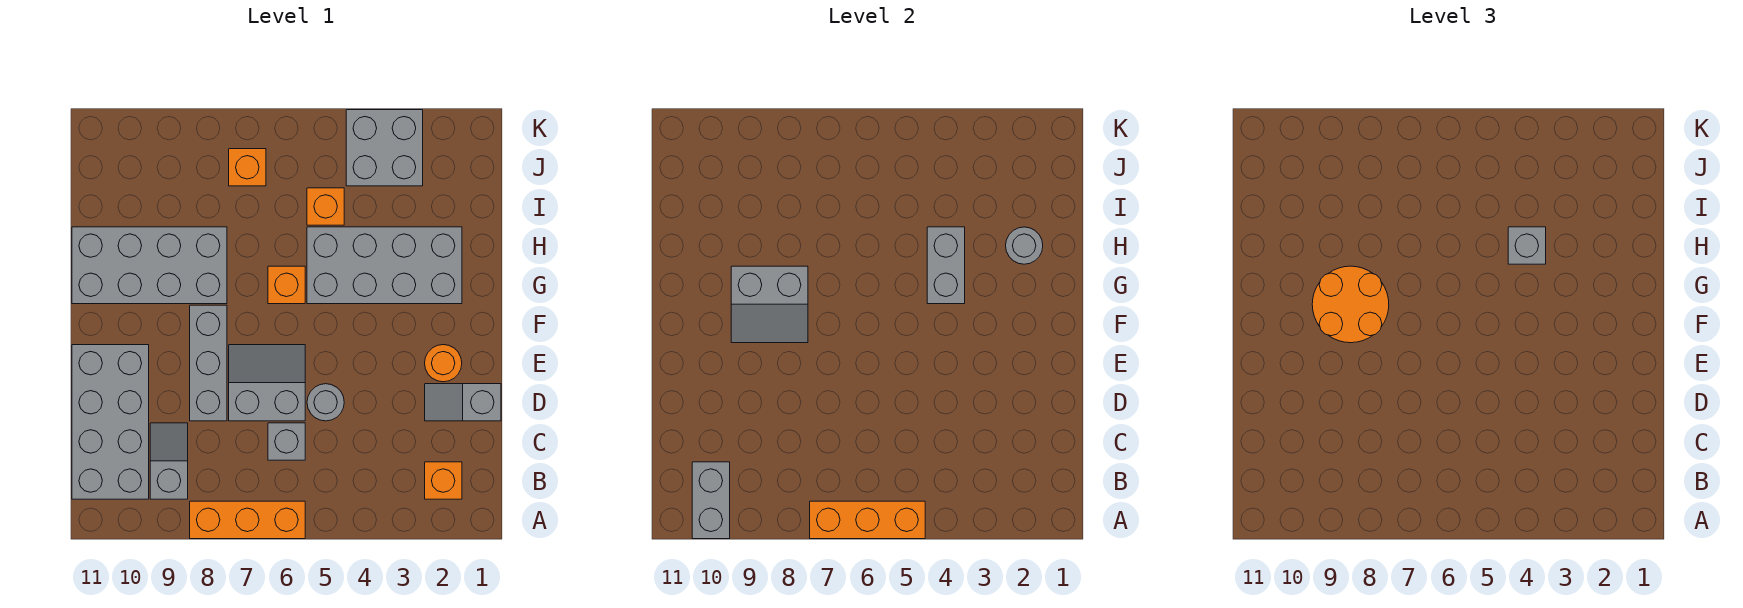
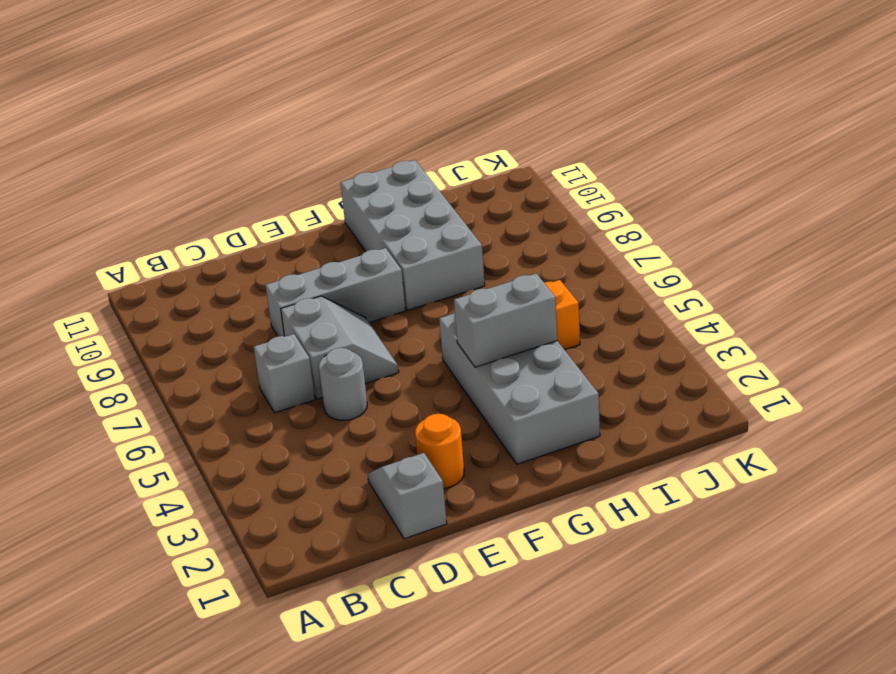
none -> orange 1x3 brick [190,501,305,539]
none -> orange 1x1 brick [425,462,462,499]
none -> grey 1x2 slope [150,423,188,499]

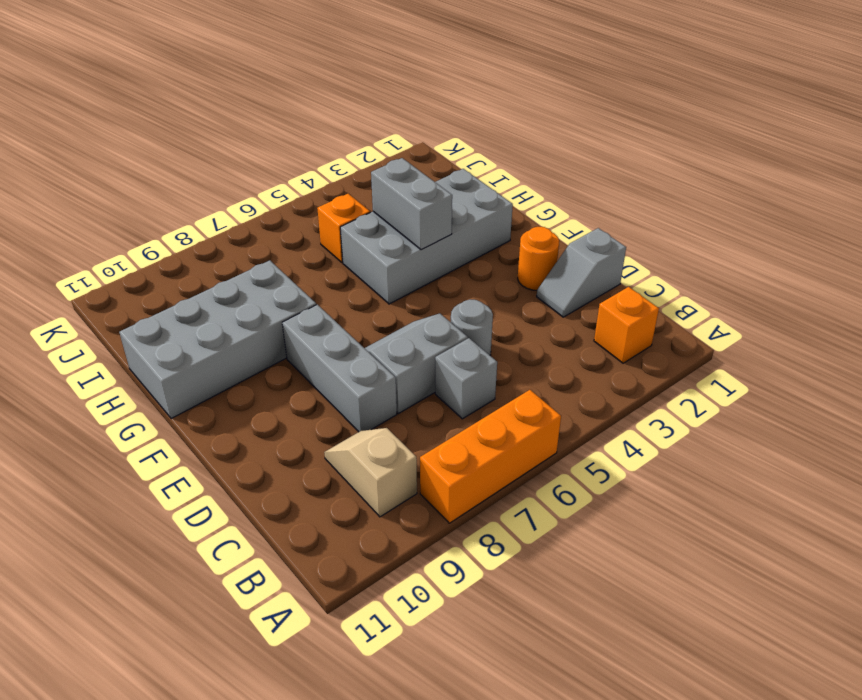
tan 1x2 slope [324,428,417,517] -> grey 1x2 slope [150,423,188,499]
none -> grey 2x4 brick [72,345,149,499]
none -> orange 1x1 brick [268,266,305,304]
none -> grey 2x2 brick [346,110,423,186]

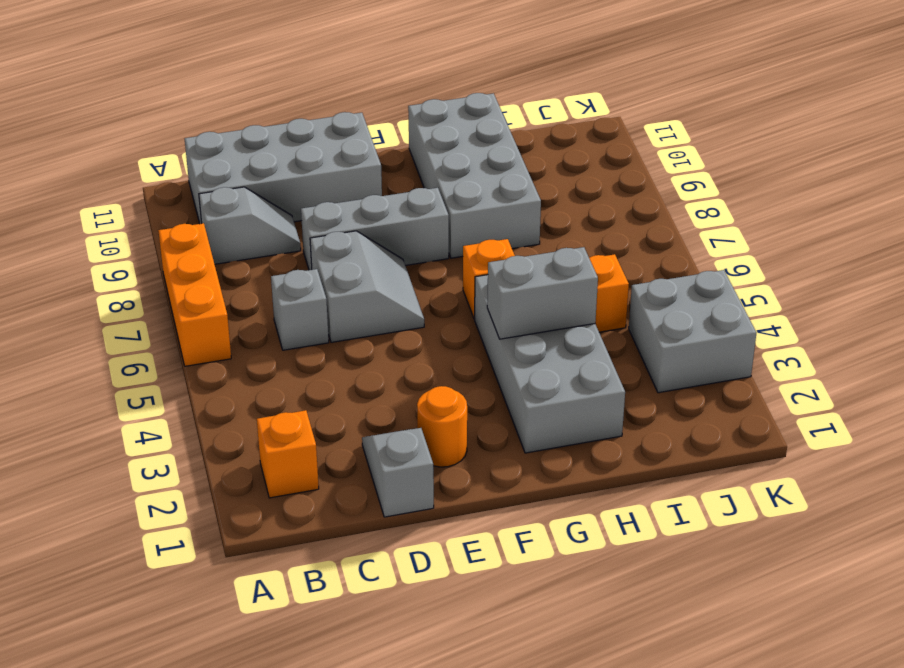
none -> grey 1x1 round brick [307,384,344,421]
none -> orange 1x1 brick [229,149,266,186]
none -> orange 1x3 brick [810,501,925,539]

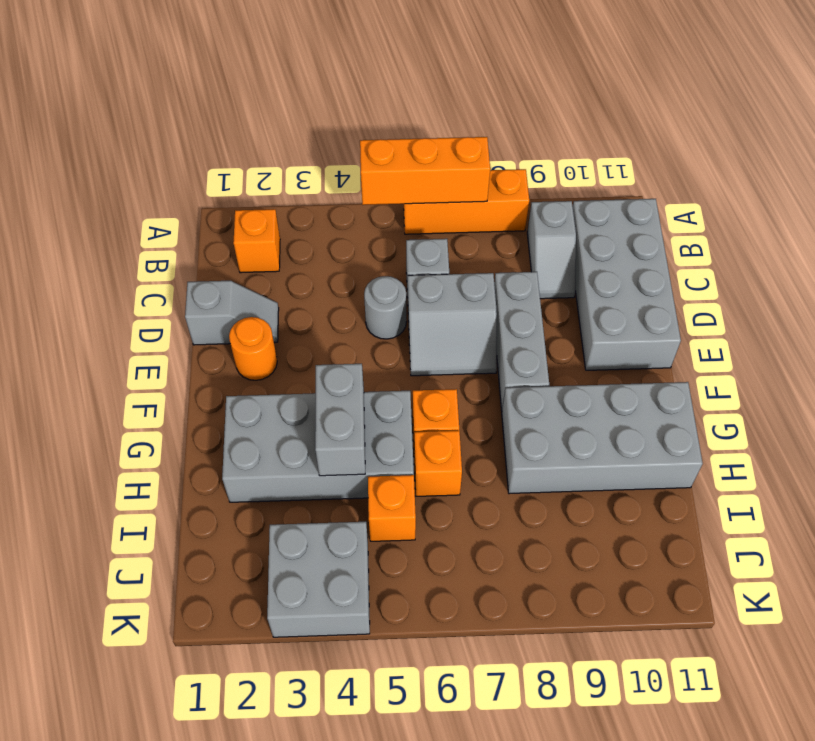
orange 1x1 brick [414,431,462,496] -> orange 1x1 brick moved to [229,149,266,186]
none -> grey 1x2 brick [692,462,730,539]
none -> grey 2x2 slope [731,266,808,343]
none -> grey 1x1 round brick [1006,227,1043,264]

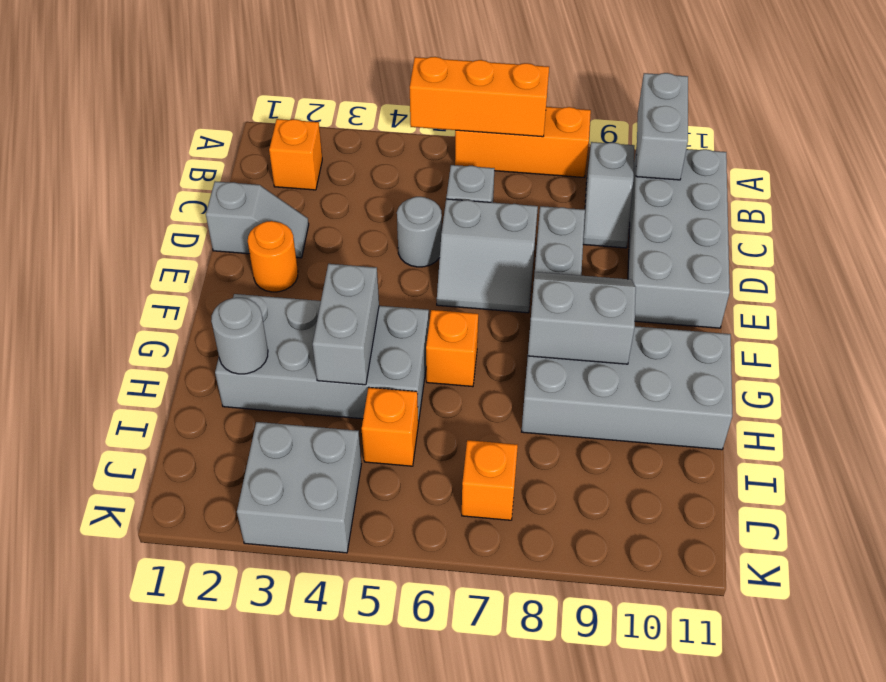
none -> orange 2x2 round brick [1312,266,1389,343]
none -> grey 1x1 brick [1508,227,1546,264]

